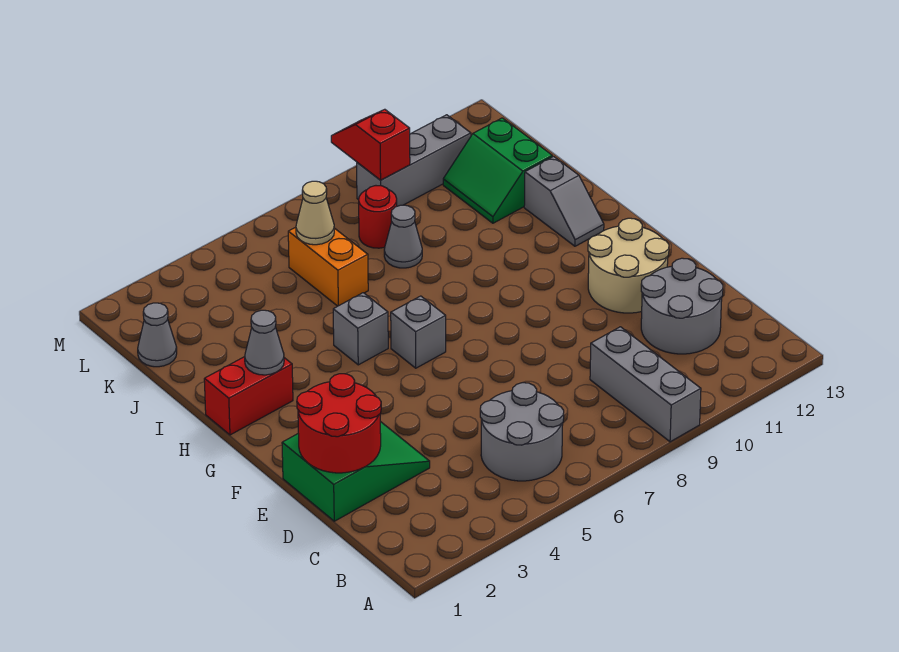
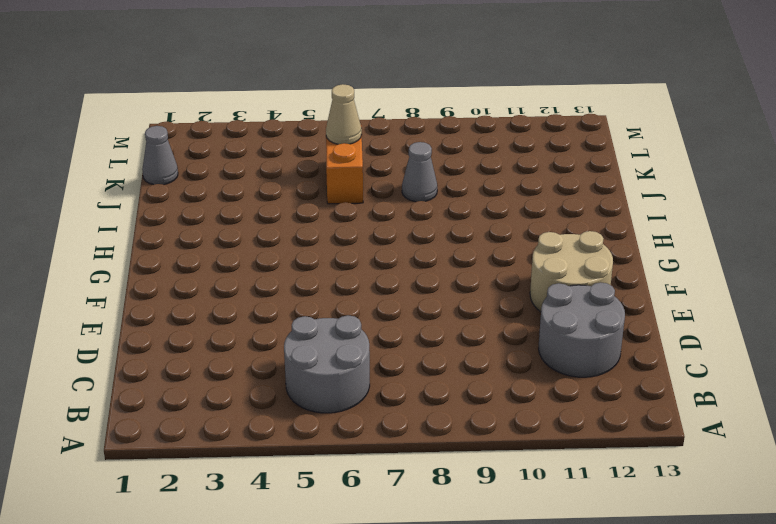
none -> grey 1x3 brick [590,327,701,442]
none -> green 2x3 slope [282,421,430,521]
none -> grey 1x1 brick [391,296,446,368]

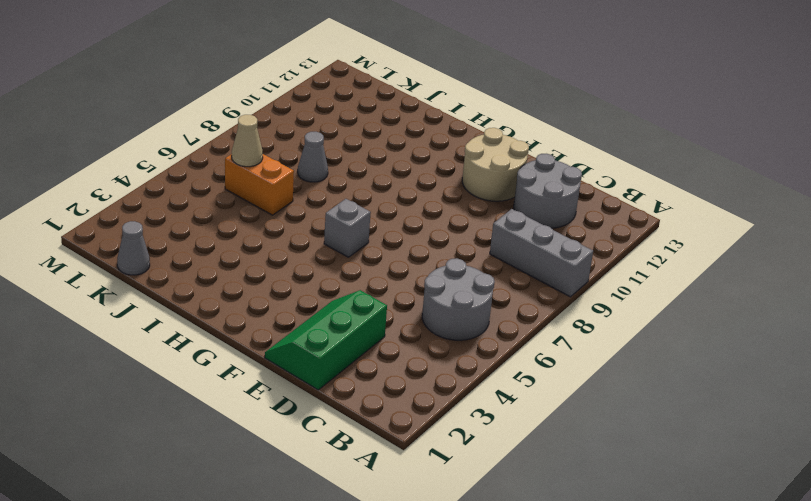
green 2x3 slope [265,290,387,390] -> green 2x3 slope turned to [282,421,430,521]
none -> red 1x2 brick [204,357,293,435]
none -> grey 1x1 brick [333,293,388,365]
none -> grey 1x2 slope [524,156,604,246]

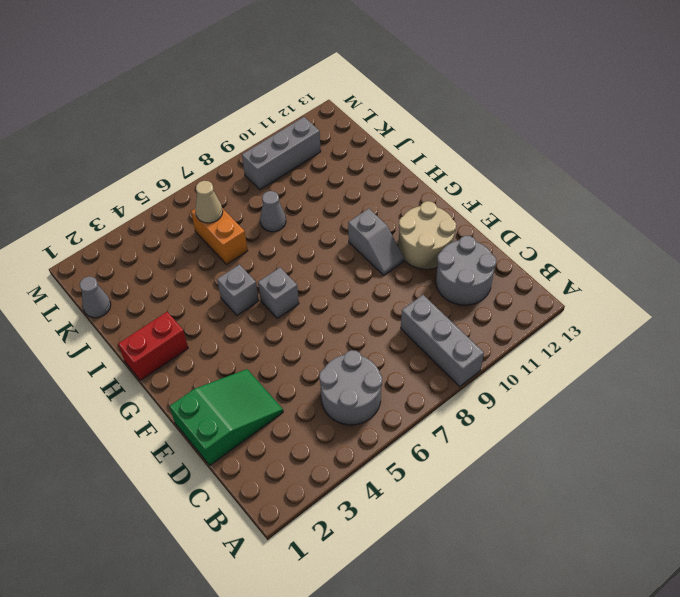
grey 1x2 slope [348,209,404,275] -> grey 1x2 slope moved to [524,156,604,246]
none -> green 2x2 slope [443,118,552,223]
none -> red 1x1 round brick [359,186,397,248]
none -> red 2x2 round brick [297,374,381,473]

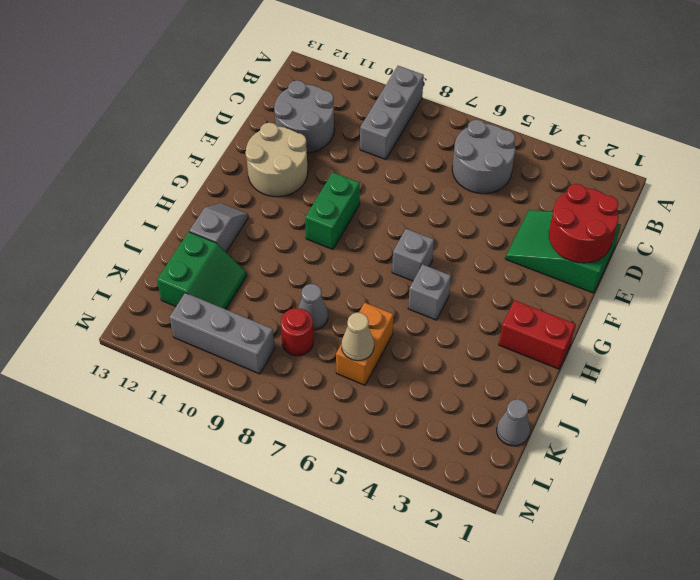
green 1x2 brick [305,172,360,249] -> none
none -> grey 1x1 cone [245,310,284,375]
none -> red 1x2 slope [331,109,410,180]

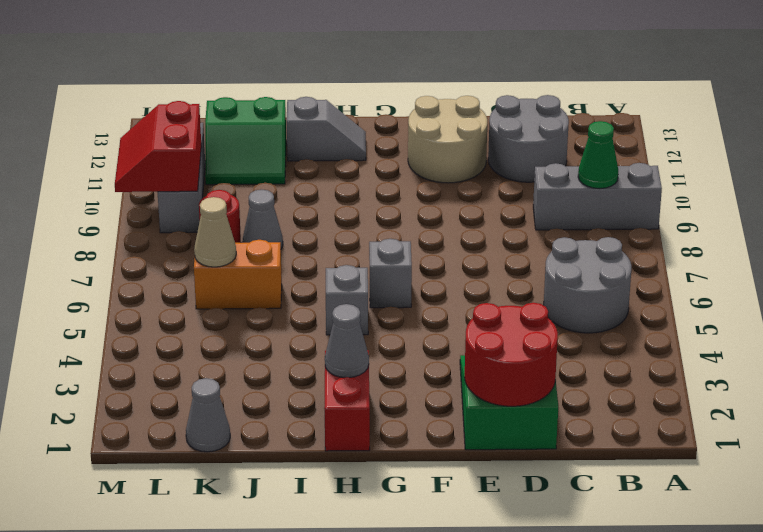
green 1x1 cone [578,121,618,189] -> none
red 2x2 slope [115,101,201,192] -> red 1x2 slope [331,109,410,180]

